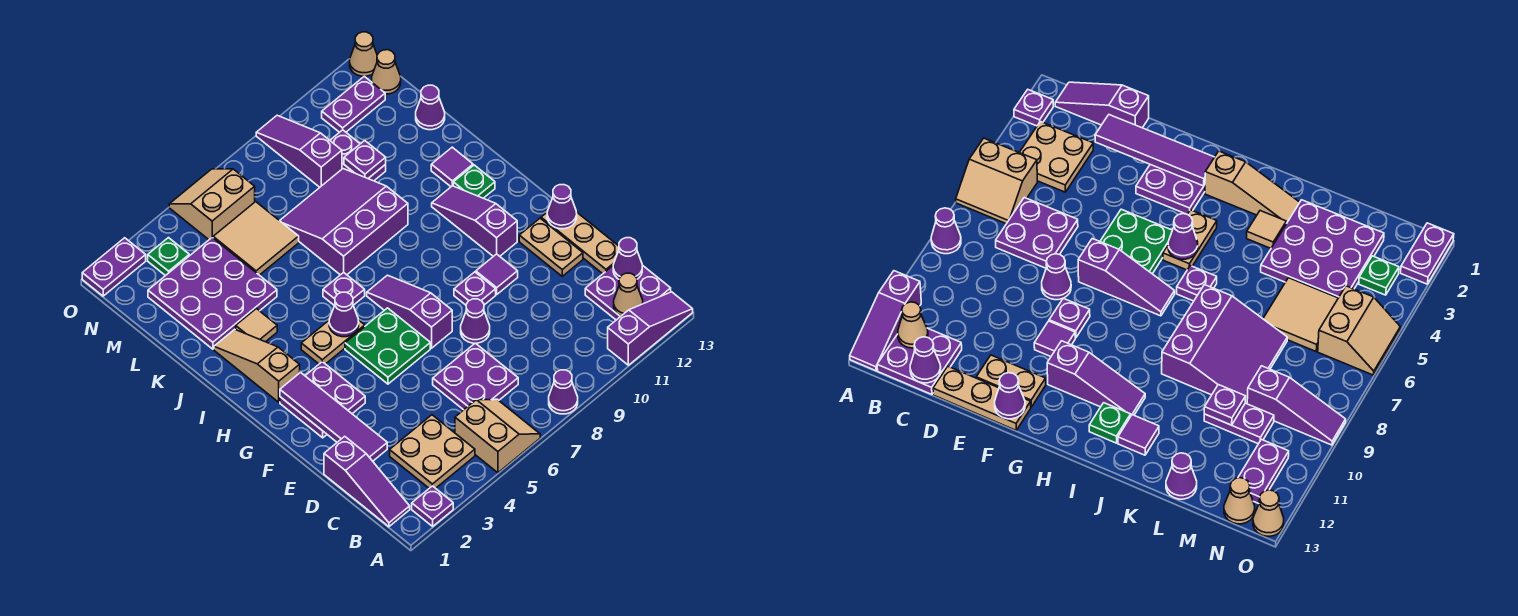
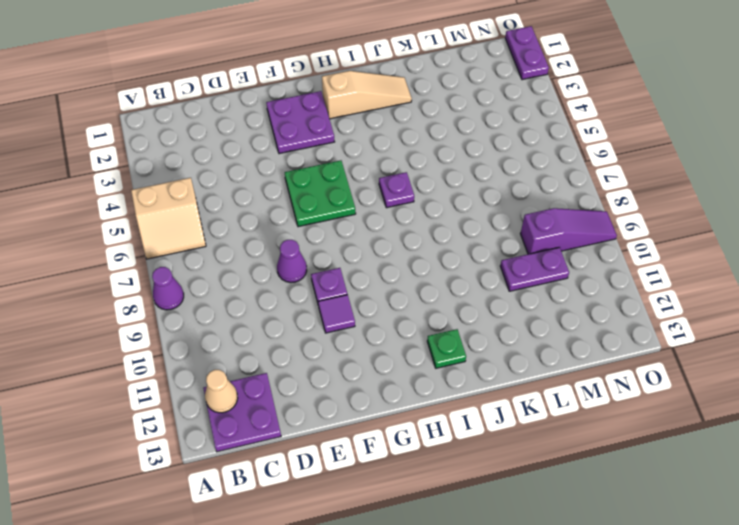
none -> purple 1x1 plate [412,486,453,526]
none -> purple 1x3 slope [608,292,693,365]
none -> purple 1x3 slope [324,436,410,527]
none -> tan 2x2 plate [390,415,475,488]

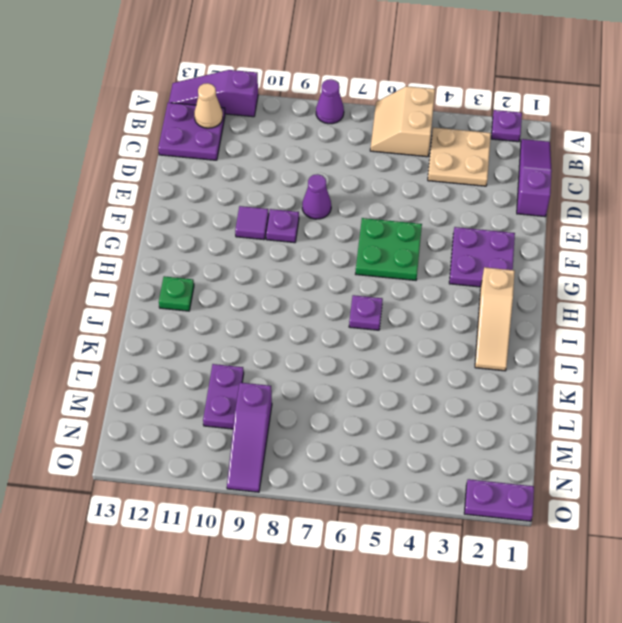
none -> purple 2x2 plate [433,343,518,410]
none -> tan 1x3 plate [541,212,619,274]
none -> tan 1x2 plate [519,218,583,276]
none -> purple 1x3 slope [367,275,452,348]

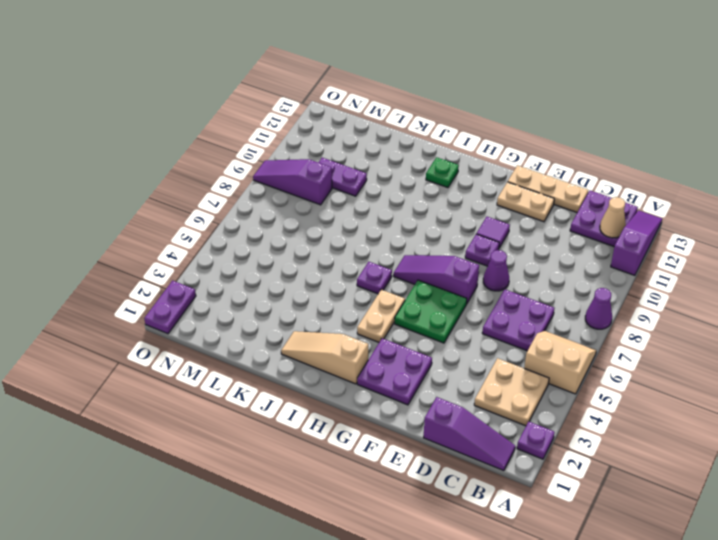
none -> purple 1x3 slope [432,186,517,256]
none -> tan 1x1 tile [236,309,277,342]
none -> purple 3x3 slope [280,169,408,275]
none -> purple 1x1 tile [431,147,473,187]

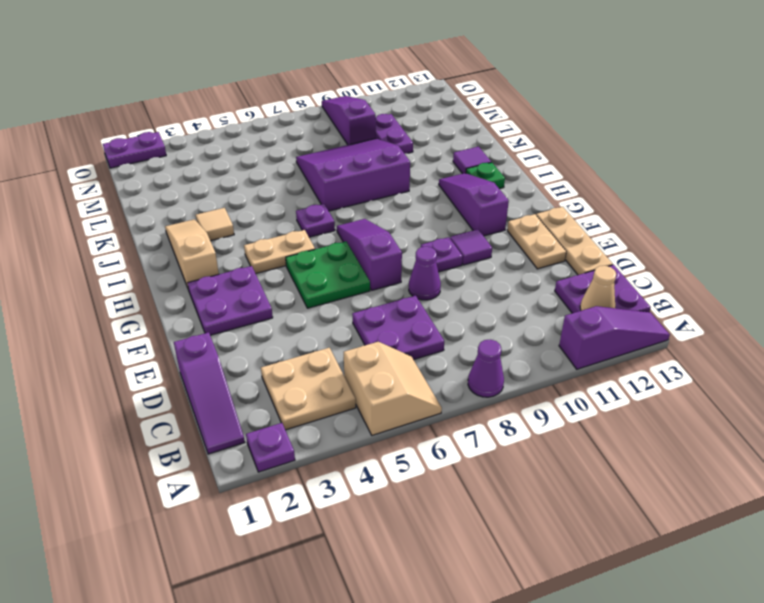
none -> purple 3x3 plate [148,238,277,349]
none -> tan 2x2 tile [213,202,299,275]
none -> purple 1x1 cone [416,85,445,130]
none -> green 1x1 plate [148,238,189,276]

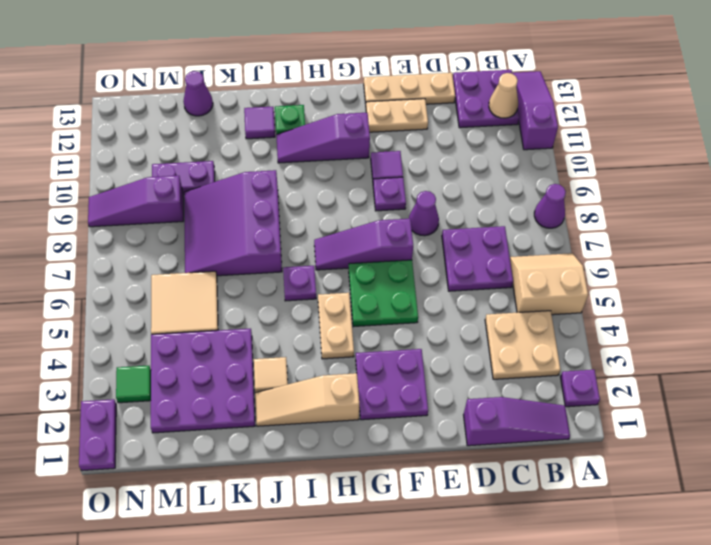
green 1x1 tile [116,366,151,403] -> green 1x1 plate [148,238,189,276]
none -> tan 2x2 slope [169,169,255,240]
none -> purple 1x2 plate [322,76,385,132]
none -> tan 1x1 cone [372,50,401,94]
none -> tan 1x1 cone [350,32,377,76]

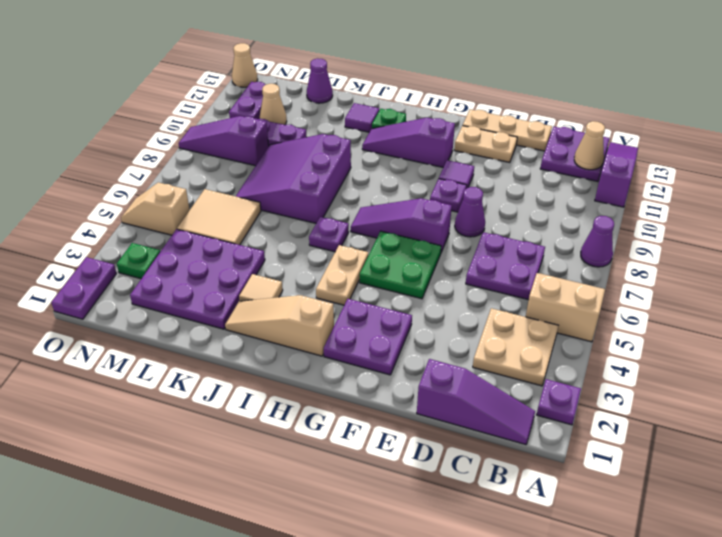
tan 1x1 cone [260,84,287,125] -> tan 1x1 cone moved to [372,50,401,94]
tan 1x2 slope [121,182,190,235] -> tan 2x2 slope [169,169,255,240]
none -> purple 1x1 cone [613,238,642,279]
none -> purple 1x4 tile [280,373,387,461]
none -> purple 1x1 cone [547,185,577,229]
none -> purple 1x1 cone [329,292,359,337]

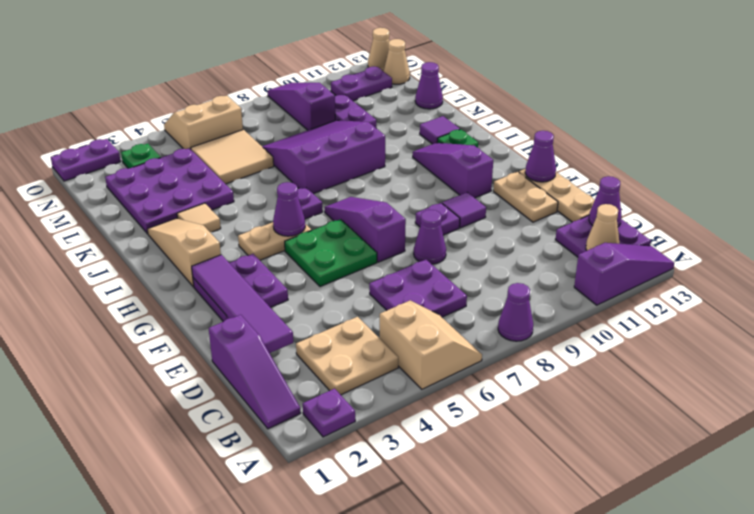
none -> purple 1x1 plate [344,141,386,178]

